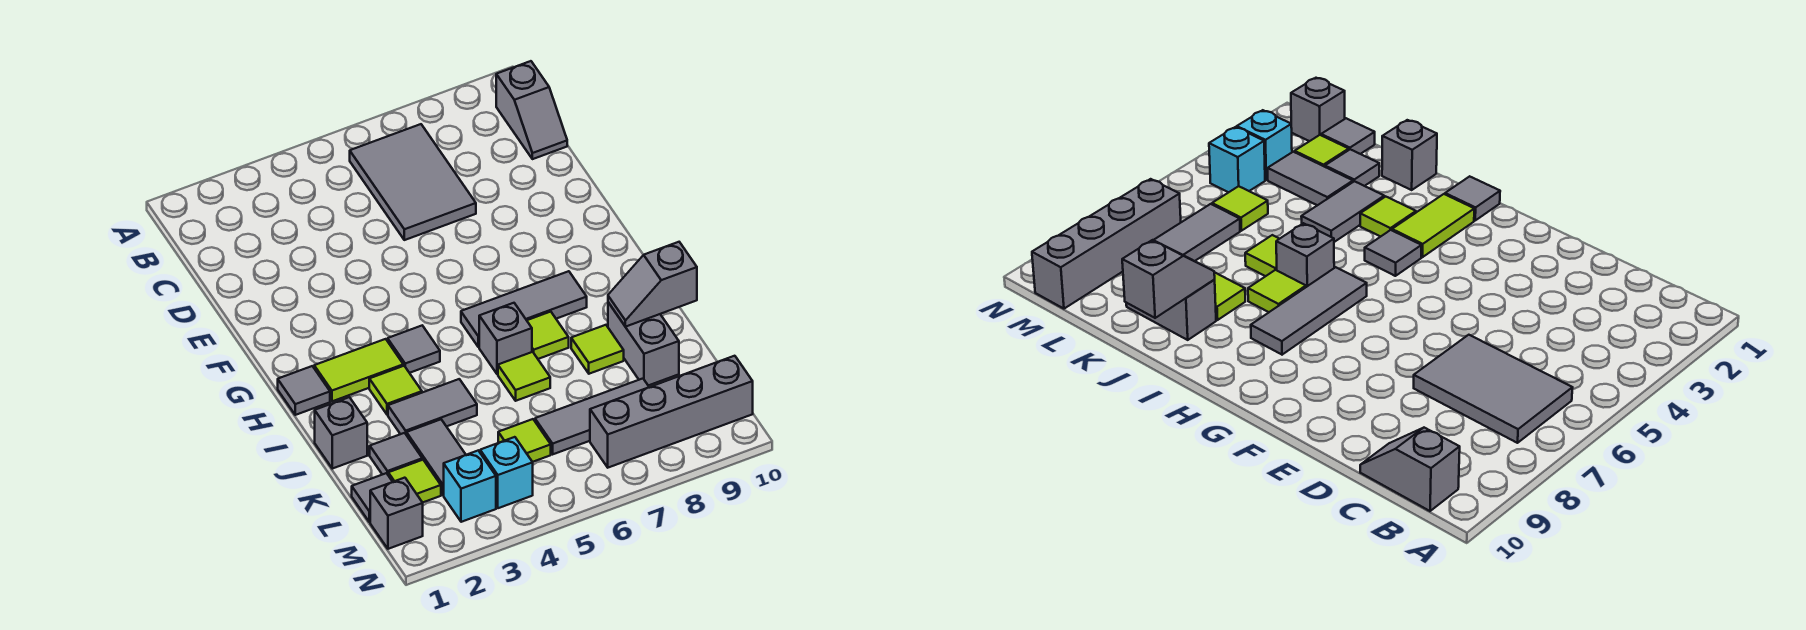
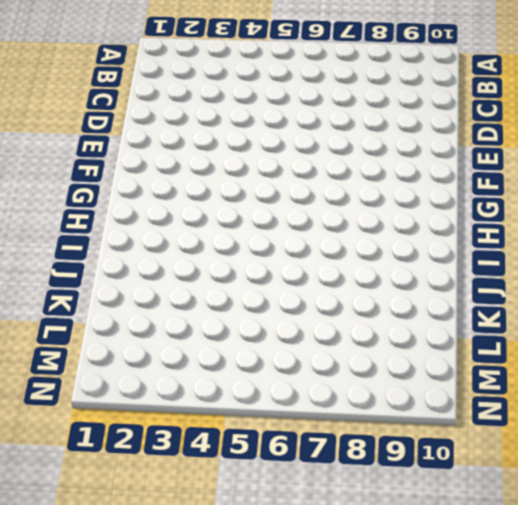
none -> grey 2x3 tile [350,124,476,240]
none -> grey 1x2 slope [496,61,567,159]
none -> grey 1x1 tile [278,366,330,415]

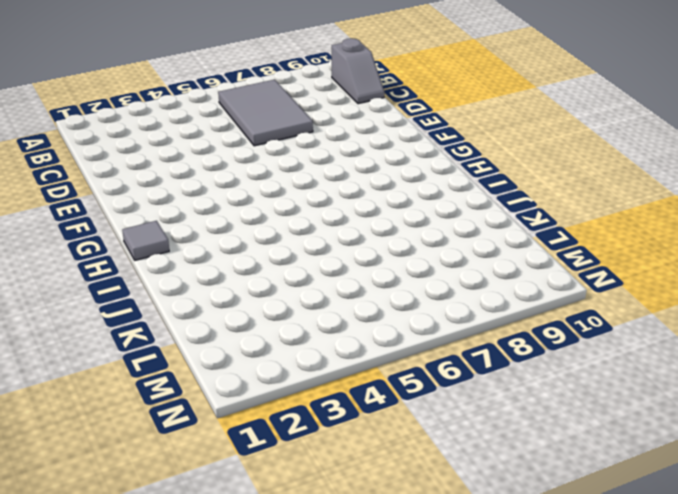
none -> lime 1x2 tile [314,339,403,401]
none -> grey 1x1 tile [388,326,440,373]
none -> grey 1x3 tile [461,271,587,347]

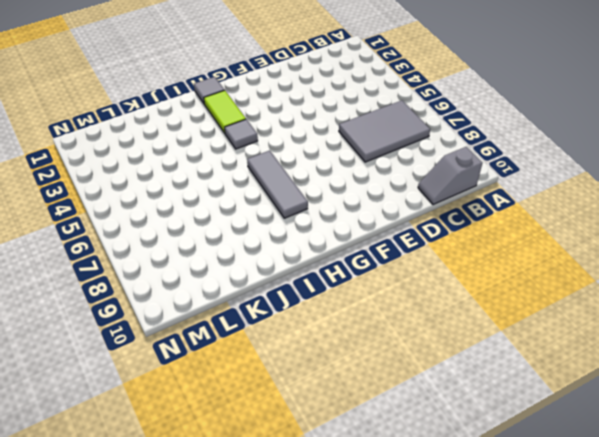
none -> lime 1x1 tile [369,366,422,415]
none -> grey 1x1 brick [479,303,532,374]
none -> lime 1x1 tile [527,312,569,359]

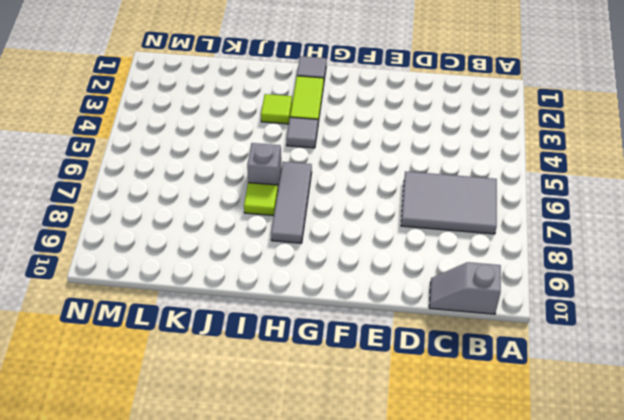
none -> grey 1x1 brick [315,397,367,469]
none -> grey 1x2 tile [388,379,477,434]
none -> lime 1x1 tile [498,352,550,401]

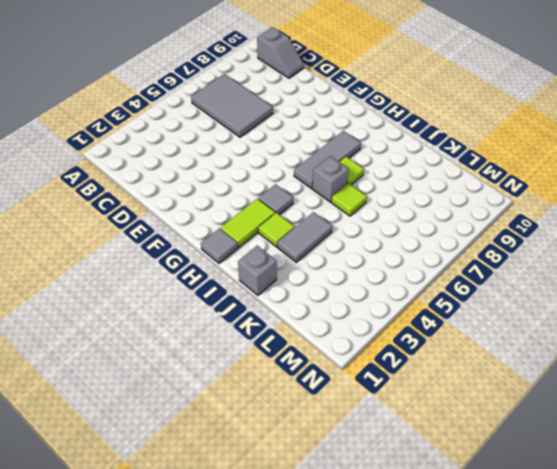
none -> lime 1x1 tile [571,325,624,374]
none -> grey 1x2 brick [608,302,679,386]
none -> grey 1x1 tile [370,433,422,475]

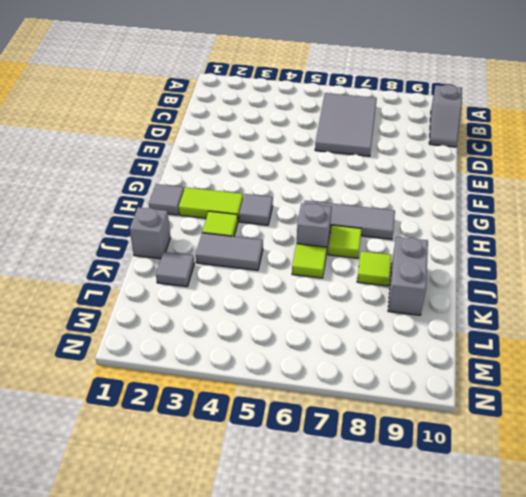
none -> grey 1x2 tile [406,420,466,495]
none -> grey 1x1 tile [352,473,392,522]
none -> lime 1x1 tile [388,460,441,503]

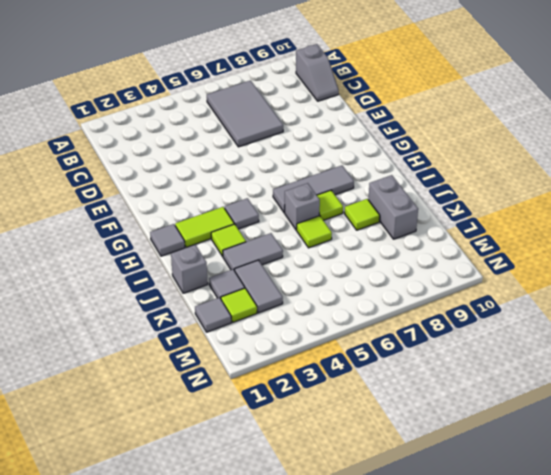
none -> lime 1x1 tile [498,419,551,462]
none -> grey 1x3 tile [535,379,649,454]
none -> grey 1x1 brick [370,478,423,549]

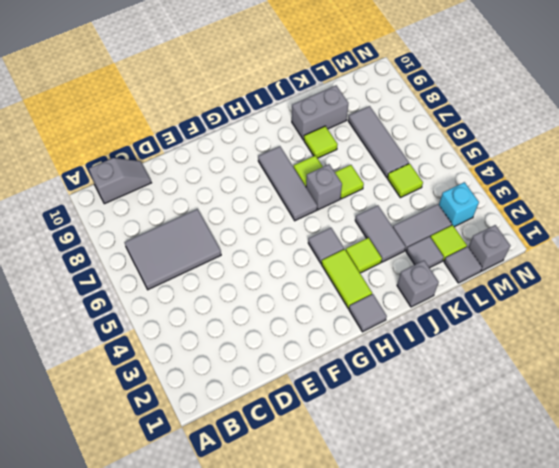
none -> cyan 1x1 brick [480,437,533,508]
none -> grey 1x4 brick [590,356,753,468]
none -> grey 1x2 slope [608,242,697,327]

